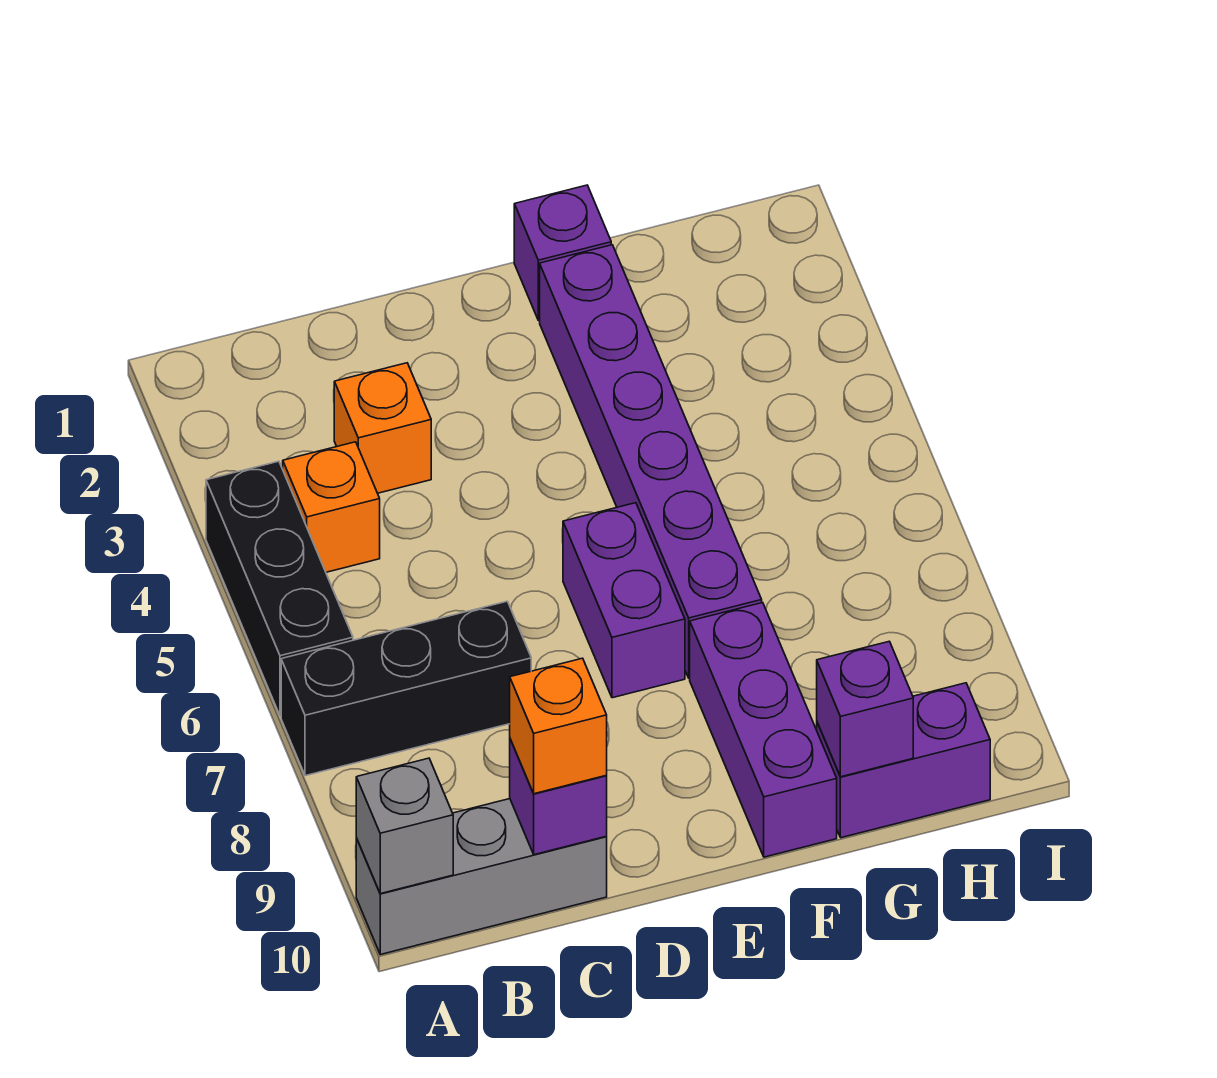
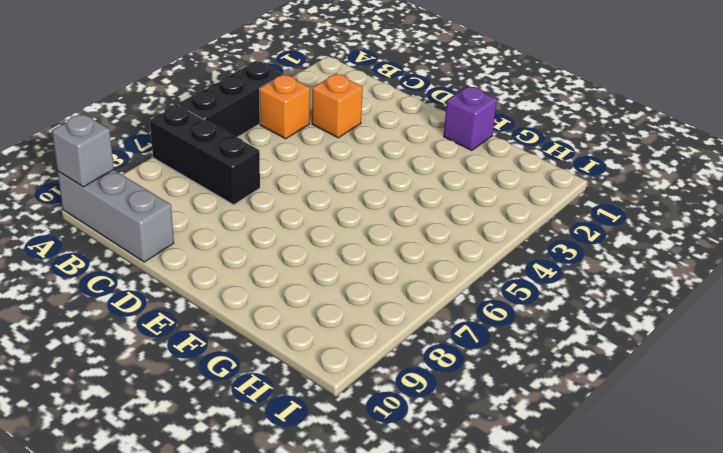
none -> purple 1x2 brick [563,503,685,698]
none -> purple 1x6 brick [540,245,762,678]
none -> purple 1x3 brick [690,603,837,857]

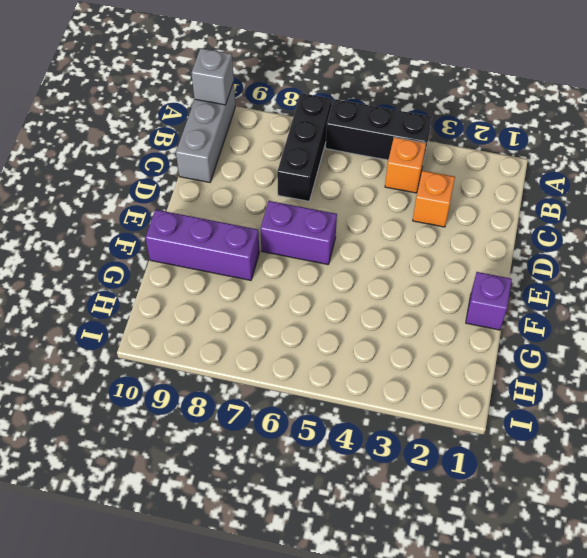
none -> purple 1x6 brick [540,245,762,678]
none -> purple 1x2 brick [817,683,990,838]
none -> purple 1x1 brick [510,739,607,855]

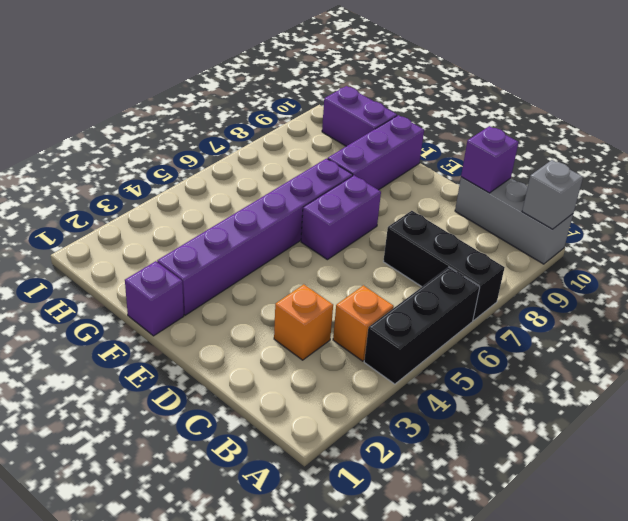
none -> purple 1x1 brick [817,641,913,777]
none -> orange 1x1 brick [510,658,607,794]

